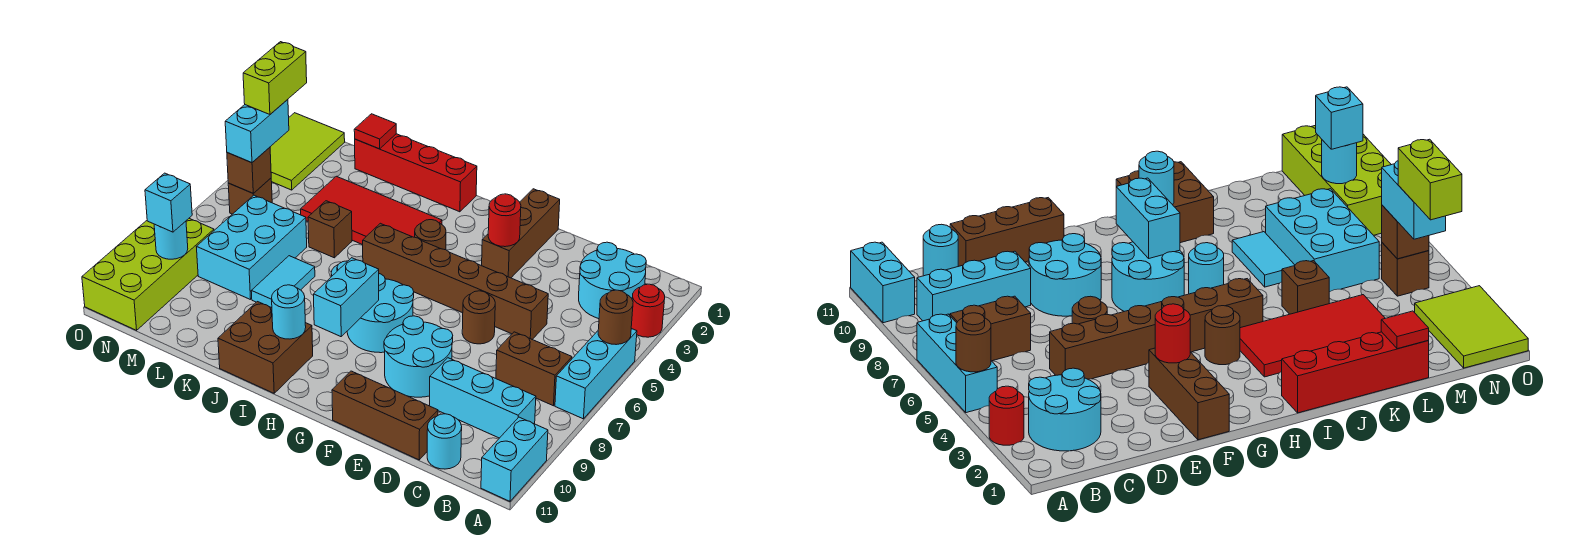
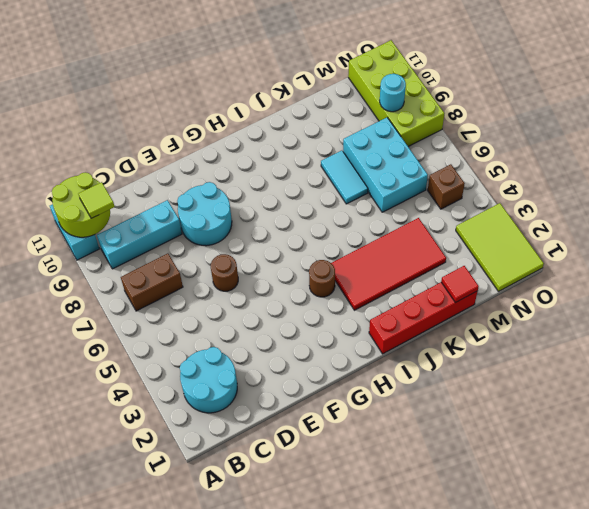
lime 2x2 round brick [52,172,110,237] -> none
lime 1x1 tile [79,182,115,218] -> none
none -> red 1x1 round brick [631,284,665,337]
none -> cyan 1x3 brick [555,329,637,419]
none -> cyan 1x1 round brick [427,414,462,469]
none -> brown 1x6 brick [363,223,548,339]

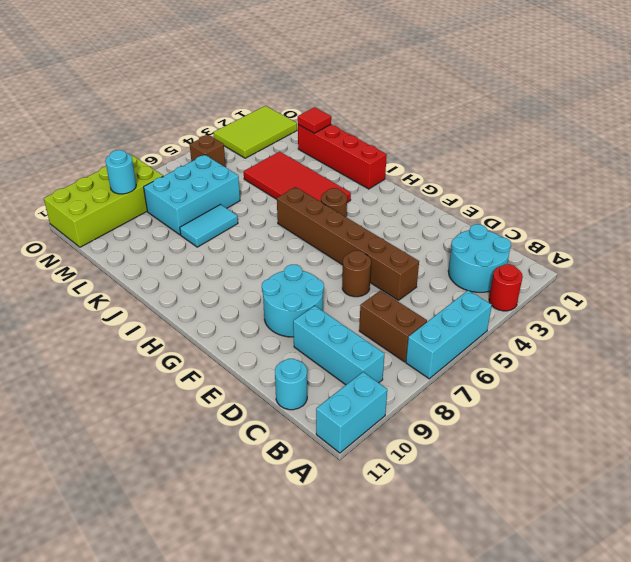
none -> brown 1x3 brick [332,371,438,460]
none -> brown 1x3 brick [482,189,560,278]
none -> cyan 2x2 round brick [347,274,414,353]
none -> cyan 1x1 round brick [1189,243,1224,294]

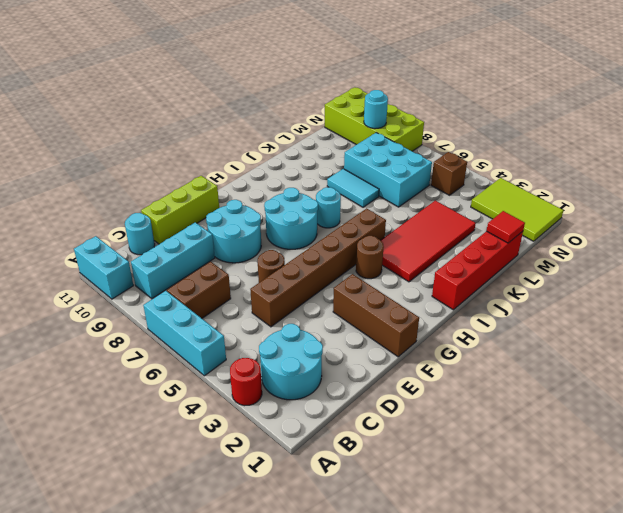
lime 1x3 brick [141,176,219,244] -> brown 1x3 brick [332,371,438,460]
none -> brown 2x2 brick [218,302,313,393]
none -> brown 1x1 brick [308,201,352,258]
none -> brown 1x1 round brick [598,290,633,345]
none -> red 1x1 round brick [488,194,521,247]

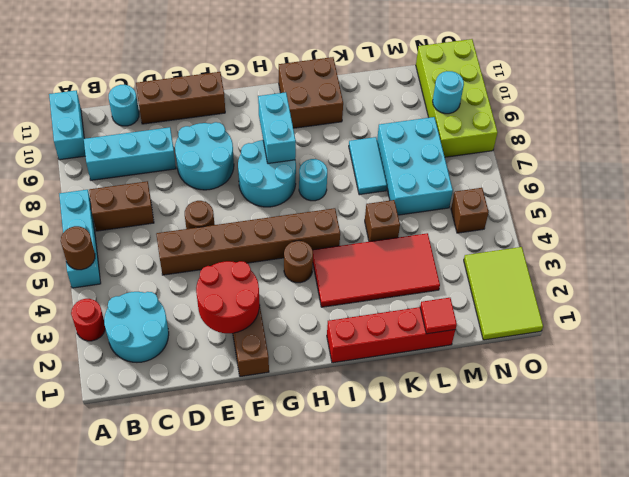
red 2x2 round brick [196,261,260,333] -> red 1x1 round brick [488,194,521,247]
none -> cyan 1x1 round brick [272,285,306,339]
none -> brown 1x1 brick [227,147,271,193]
none -> cyan 1x2 brick [225,100,289,163]
none -> cyan 1x1 brick [145,173,192,232]

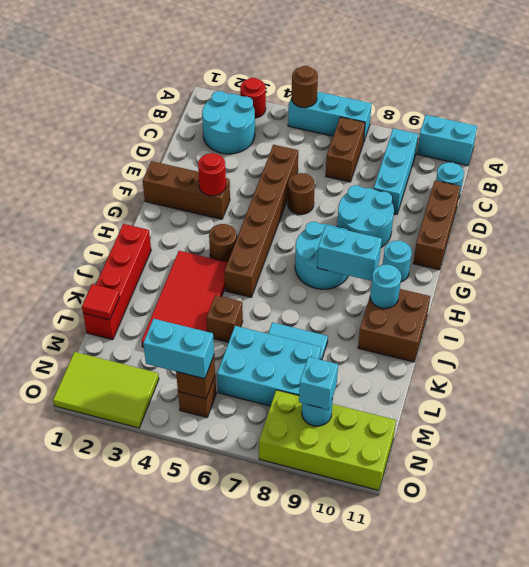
cyan 1x1 round brick [383,241,412,282] -> cyan 1x1 round brick moved to [1189,243,1224,294]
none -> lime 1x2 brick [243,42,307,114]

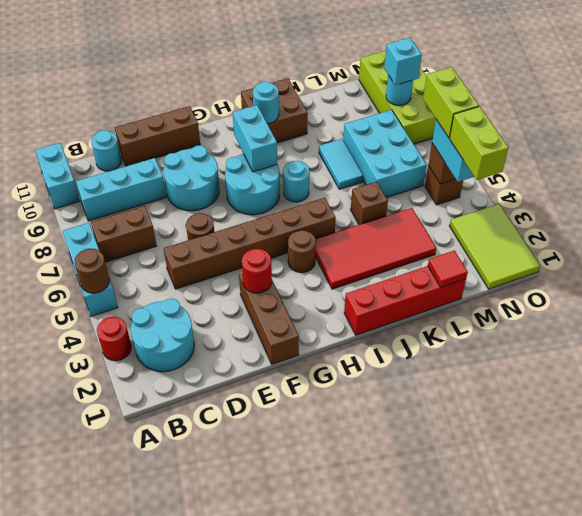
lime 1x2 brick [423,67,479,138] -> none

